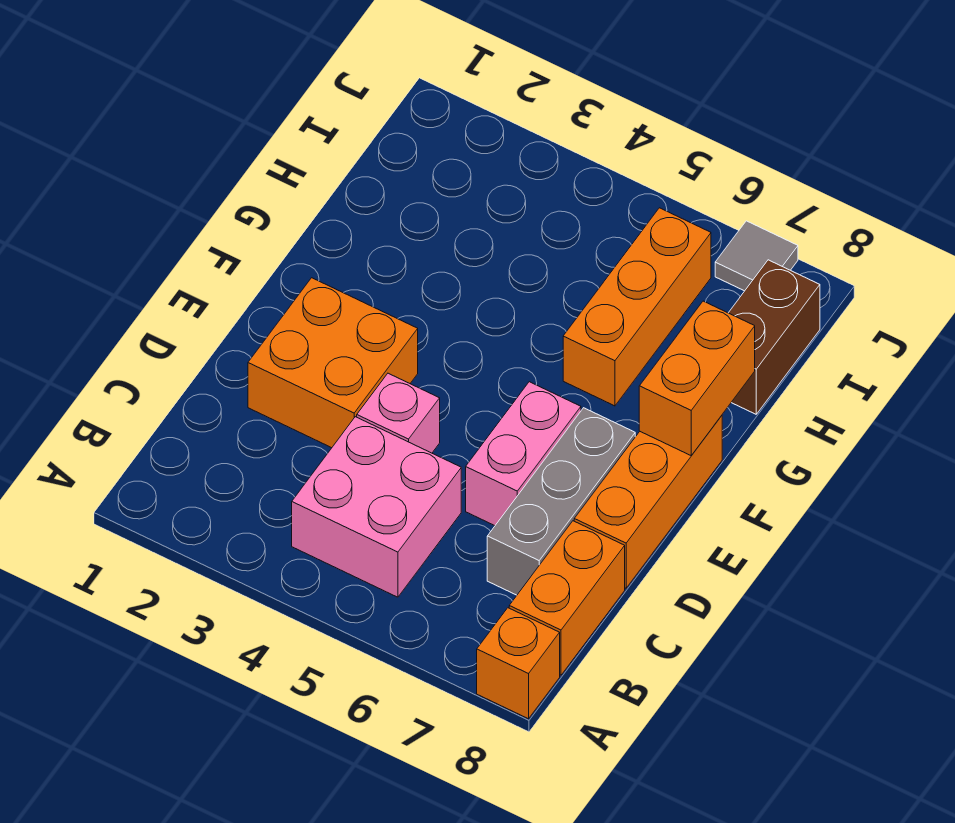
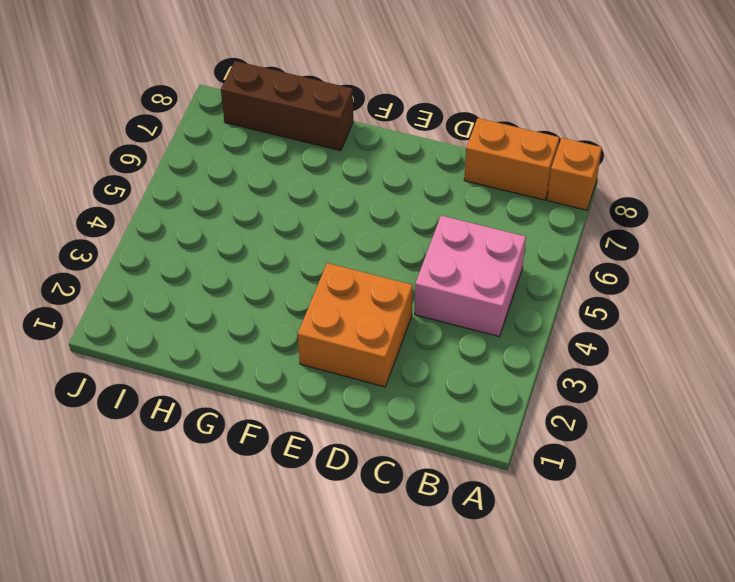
brown 1x3 brick [221,61,353,151] -> brown 1x2 brick [729,260,820,414]
none -> grey 1x3 brick [487,408,635,595]
none -> pink 1x1 brick [357,373,440,453]
none -> pink 1x2 brick [466,382,581,526]

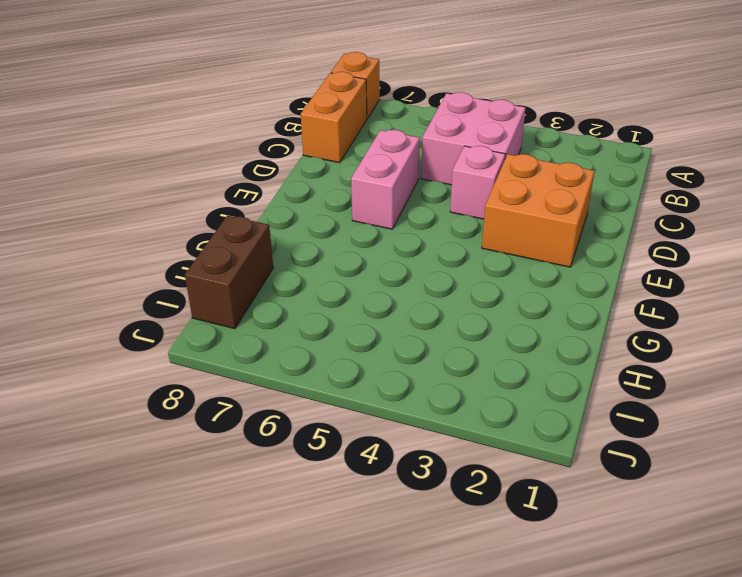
none -> grey 1x3 brick [487,408,635,595]
none -> orange 1x3 brick [574,416,722,588]
none -> orange 1x3 brick [563,208,711,406]

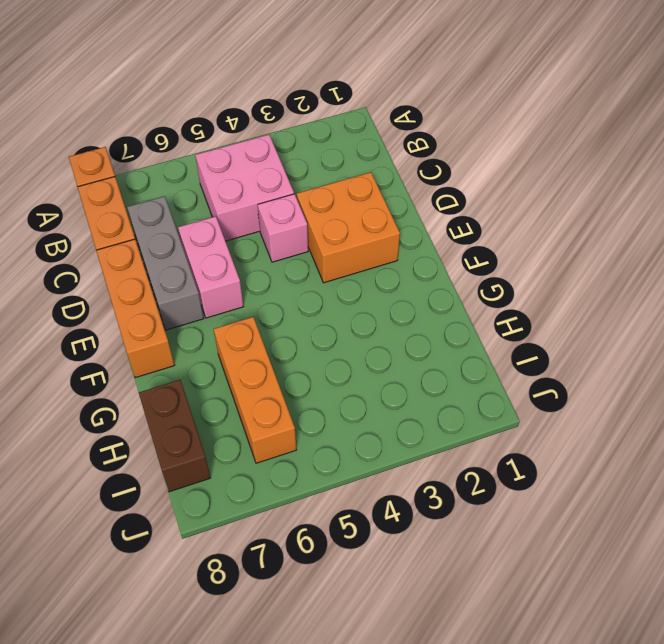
none -> grey 1x1 tile [715,221,798,291]
none -> orange 1x2 brick [639,301,755,455]

